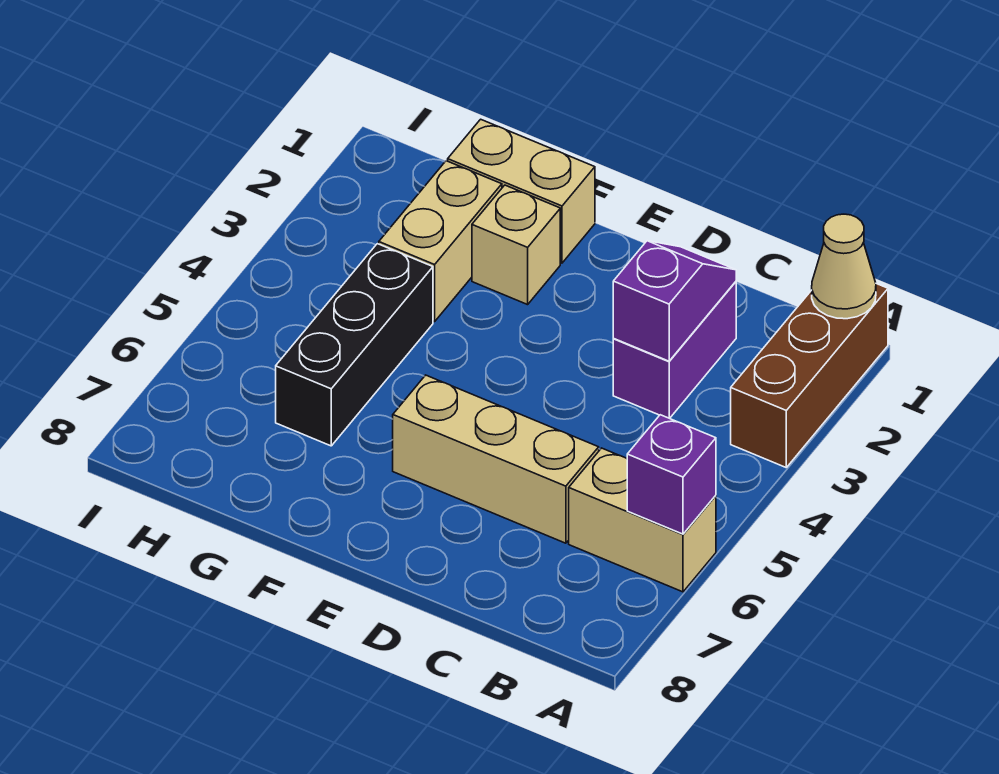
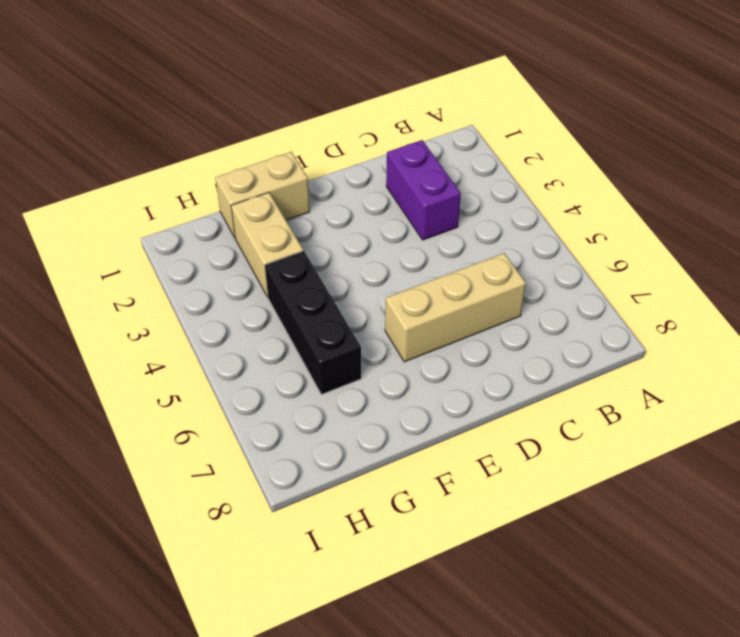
none -> brown 1x3 brick [731,284,888,467]
none -> tan 1x2 brick [569,448,716,592]

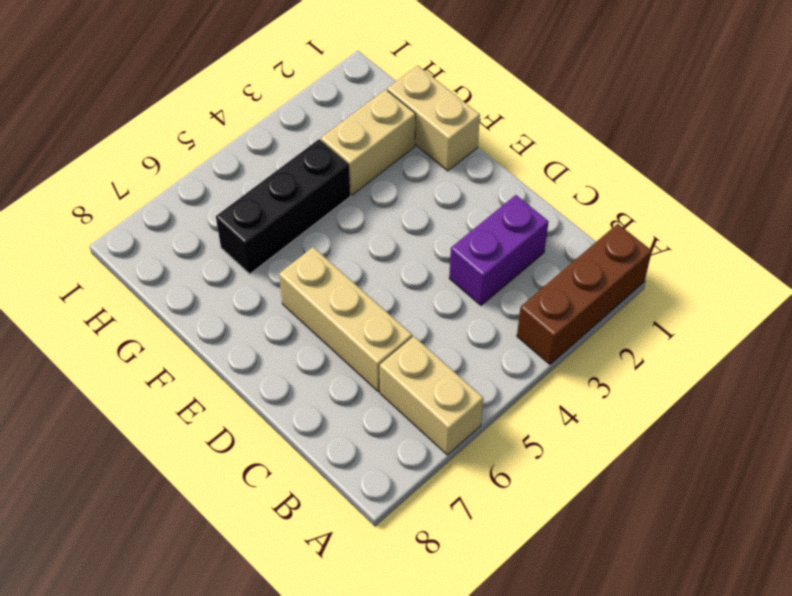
none -> tan 1x1 brick [472,185,560,305]
none -> tan 1x1 cone [812,214,876,319]

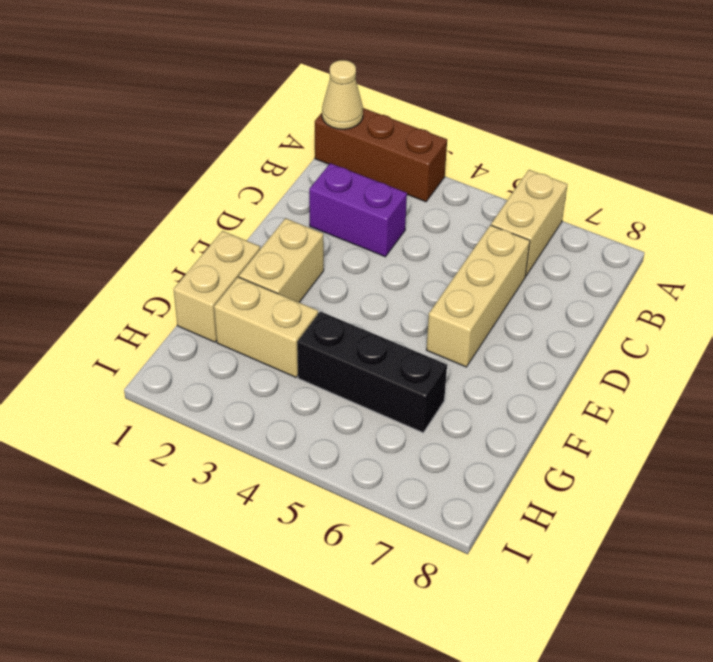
tan 1x2 brick [239,218,324,302] -> tan 1x1 brick [472,185,560,305]
none -> purple 1x1 brick [627,415,716,534]
none -> purple 1x2 slope [613,241,736,361]

